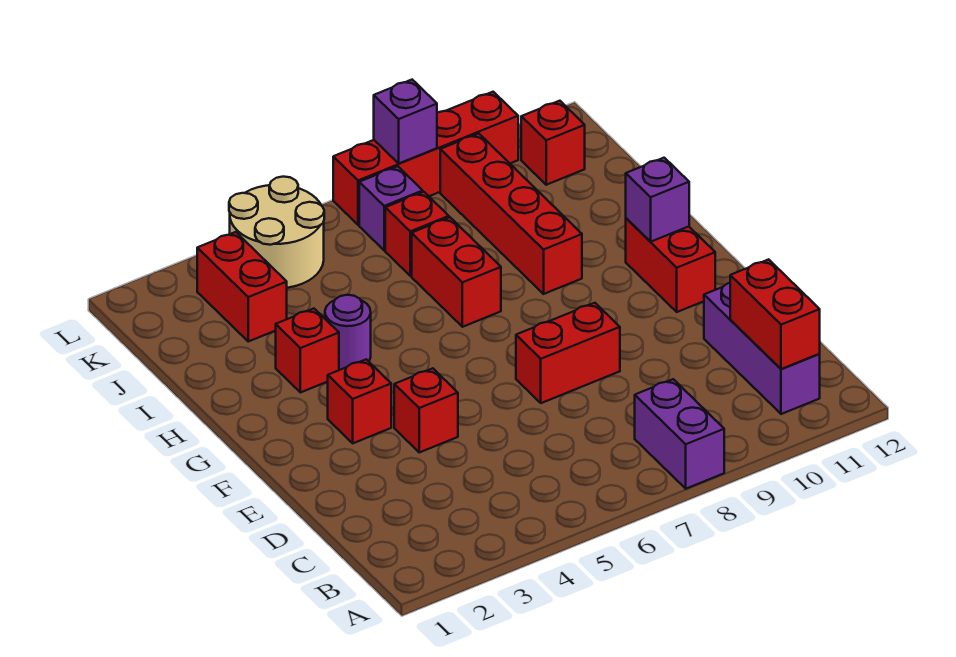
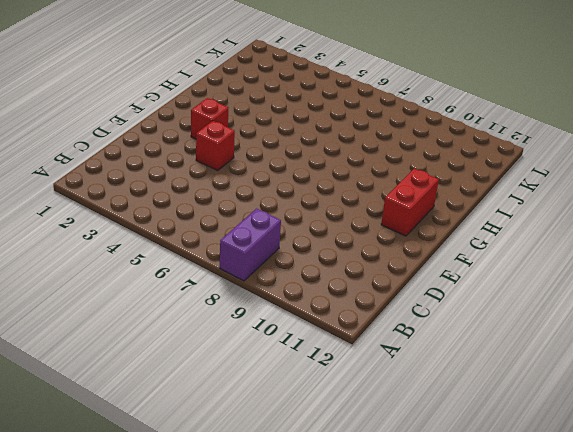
none -> purple 1x3 brick [704,283,820,414]
none -> red 1x2 brick [516,303,620,403]
none -> red 1x1 brick [276,309,339,393]

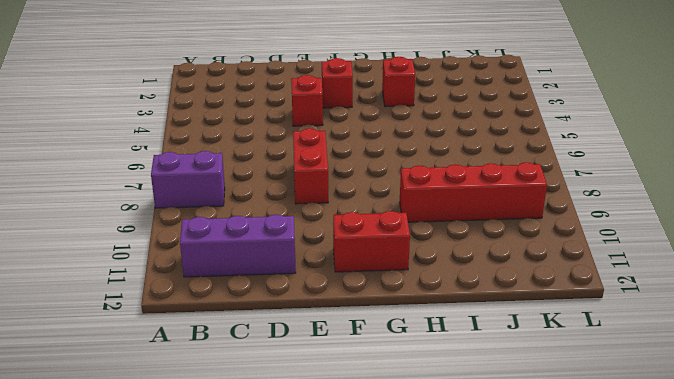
none -> purple 1x1 round brick [325,295,371,370]
none -> red 1x2 brick [412,217,501,327]
none -> red 1x2 brick [197,232,287,341]

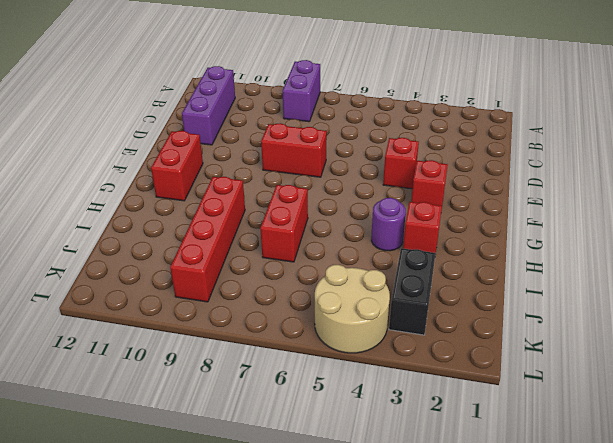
black 1x2 brick [389,248,436,335] -> red 1x2 brick [197,232,287,341]
none -> red 1x1 brick [385,192,449,276]
none -> purple 1x1 brick [359,166,423,250]
none -> red 1x1 brick [521,101,585,185]

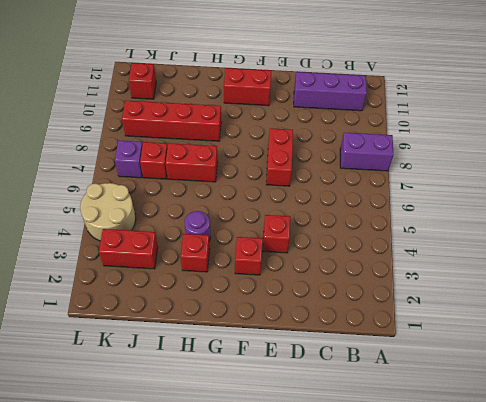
none -> red 1x4 brick [333,92,518,225]
none -> red 1x2 brick [730,259,820,369]
none -> purple 1x1 brick [626,158,689,242]

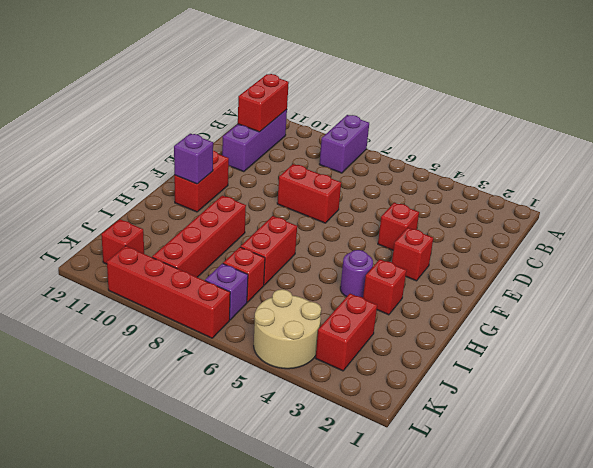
none -> purple 1x1 brick [374,80,437,164]

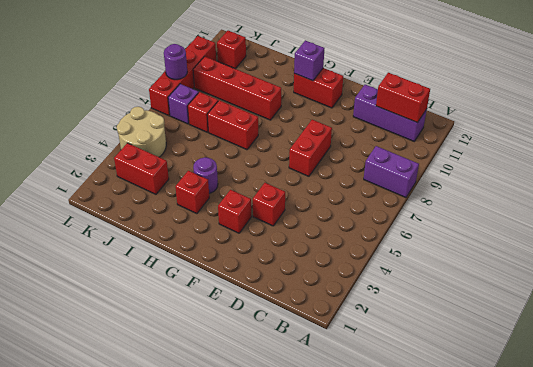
purple 1x1 round brick [164,44,187,80] -> purple 1x1 brick [374,80,437,164]

